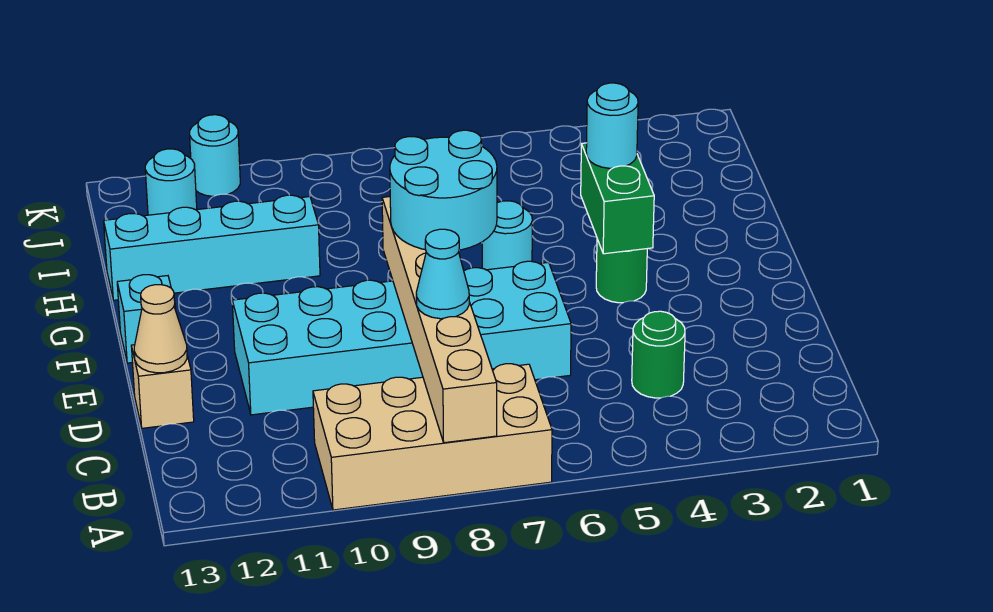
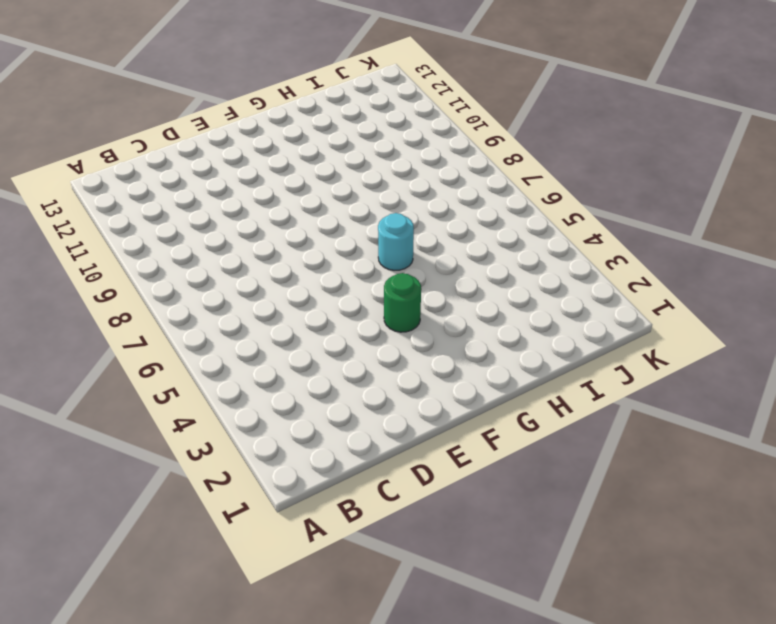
none -> tan 2x4 brick [313,364,552,510]
none -> green 1x1 round brick [632,311,685,398]
none -> cyan 2x6 brick [232,261,571,415]

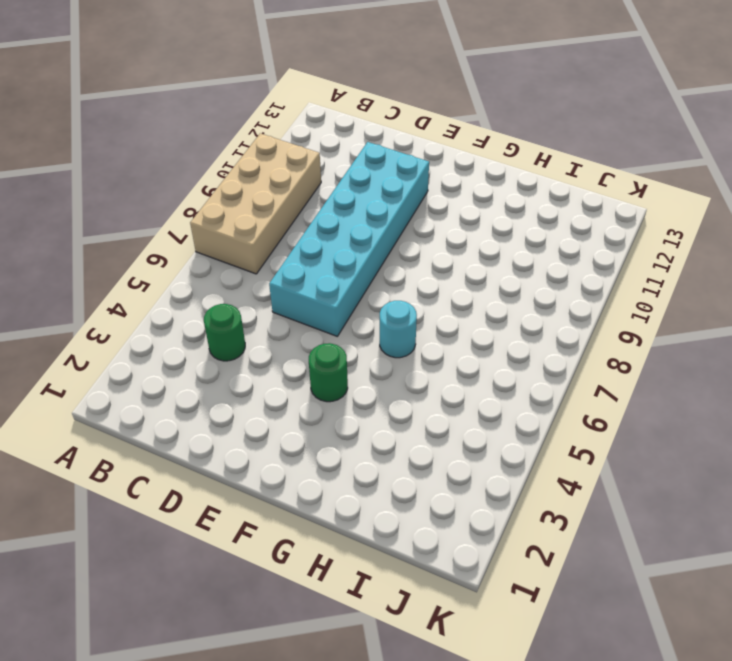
none -> tan 1x1 brick [131,345,194,428]
none -> cyan 1x1 brick [117,275,176,363]
none -> cyan 1x4 brick [104,195,320,300]

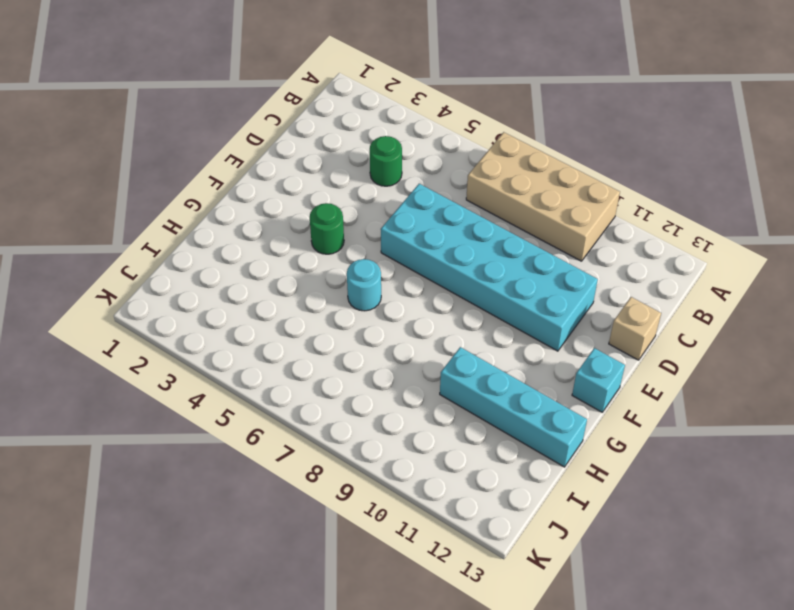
none -> cyan 1x1 round brick [145,149,197,215]
none -> cyan 1x1 round brick [190,115,240,196]
none -> tan 1x6 brick [382,197,497,443]

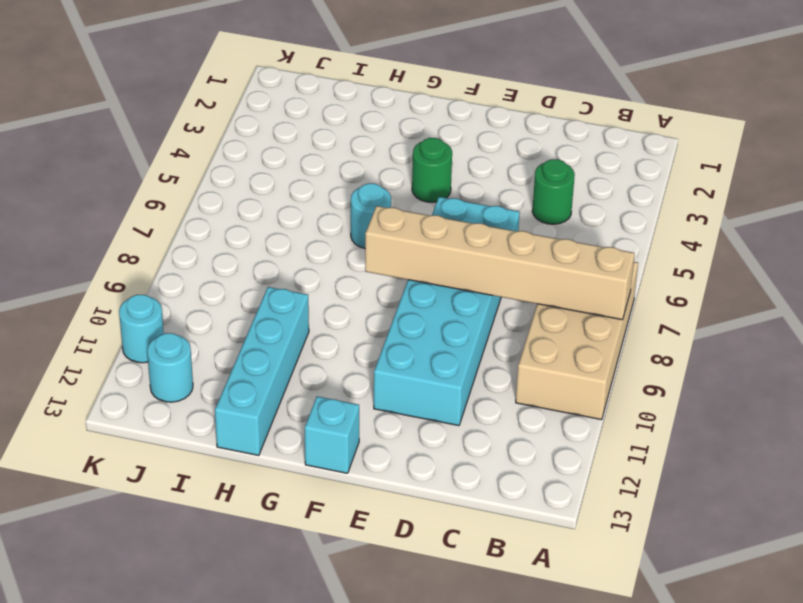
none -> tan 1x1 brick [131,345,194,428]
none -> tan 1x1 cone [134,285,187,373]
none -> green 1x2 brick [581,143,654,254]

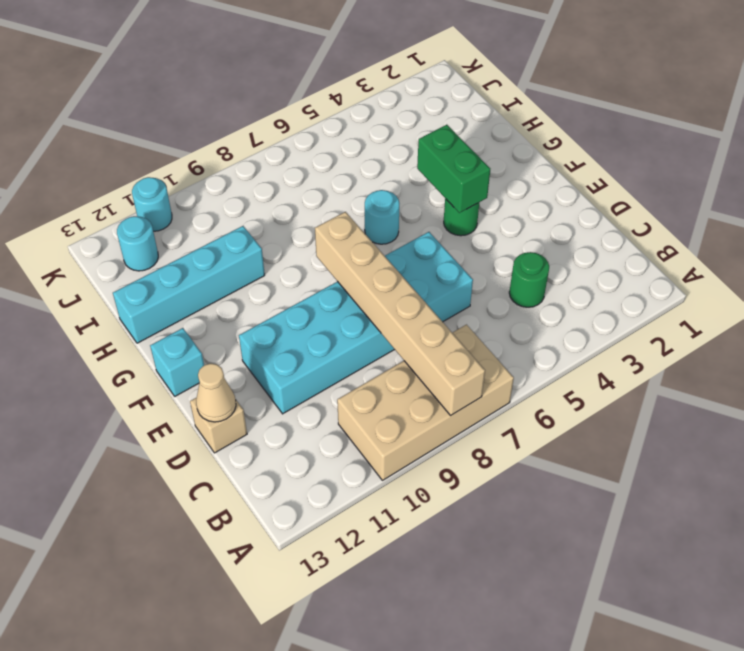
none -> cyan 1x1 cone [416,229,469,319]
none -> cyan 2x2 round brick [390,130,497,250]
none -> cyan 1x1 round brick [586,83,638,168]

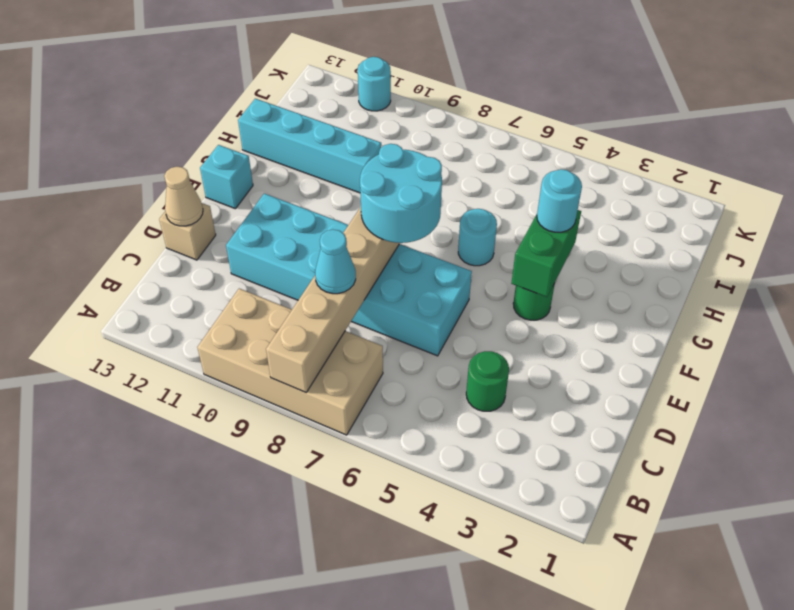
none -> cyan 1x1 round brick [145,149,197,215]

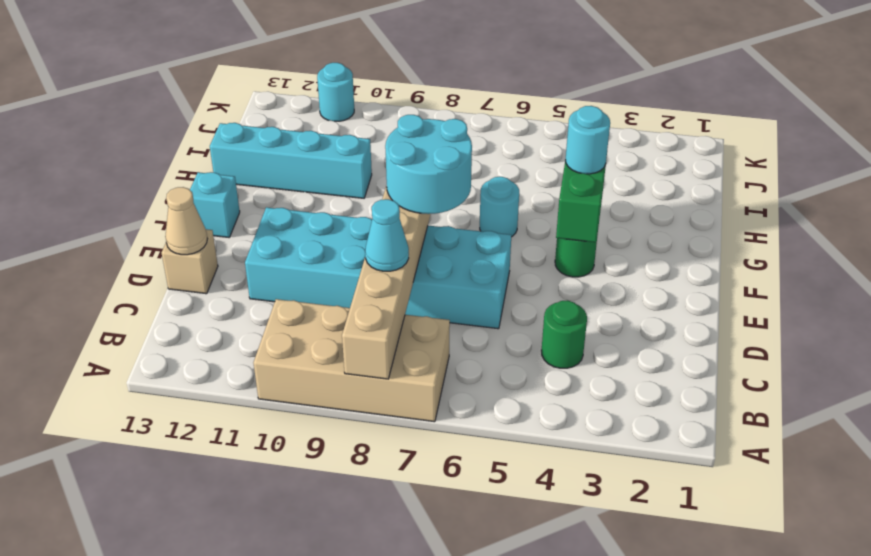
none -> cyan 1x1 round brick [145,149,197,215]

